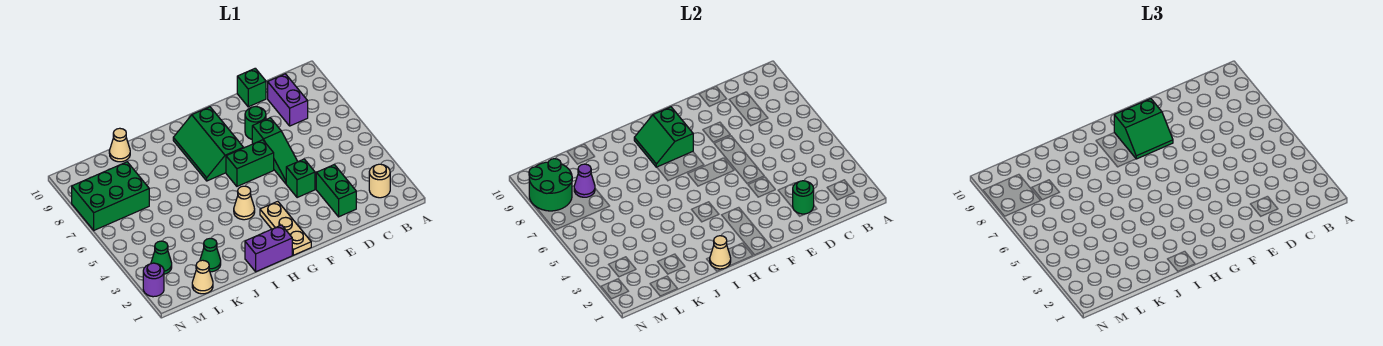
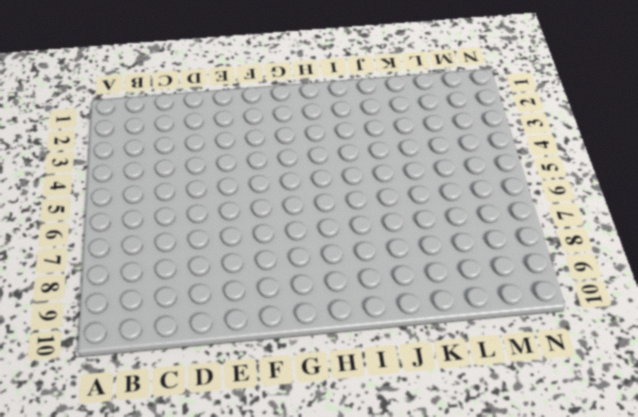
none -> tan 1x1 round brick [369,164,390,198]
none -> purple 1x2 brick [268,74,308,126]
none -> green 1x2 brick [316,165,356,217]

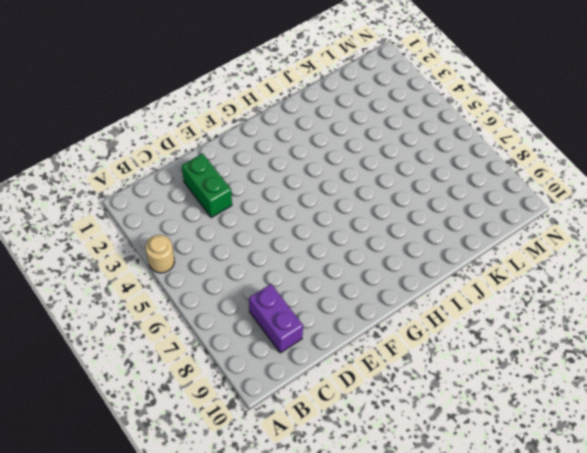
tan 1x1 round brick [145,235,175,273] -> tan 1x1 round brick moved to [369,164,390,198]
none -> green 1x1 brick [237,68,266,107]
none -> green 1x1 brick [286,159,315,198]
none -> green 1x3 slope [252,118,298,184]

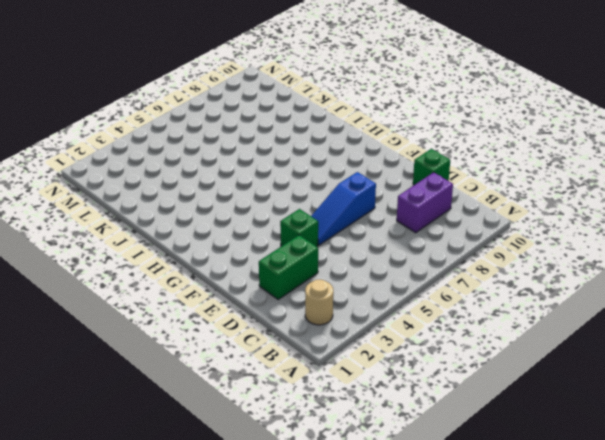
blue 1x3 slope [311,172,376,245] -> green 1x3 slope [252,118,298,184]
none -> green 1x1 round brick [245,106,266,139]
none -> green 1x2 brick [226,140,274,186]
none -> tan 1x3 plate [260,201,311,255]

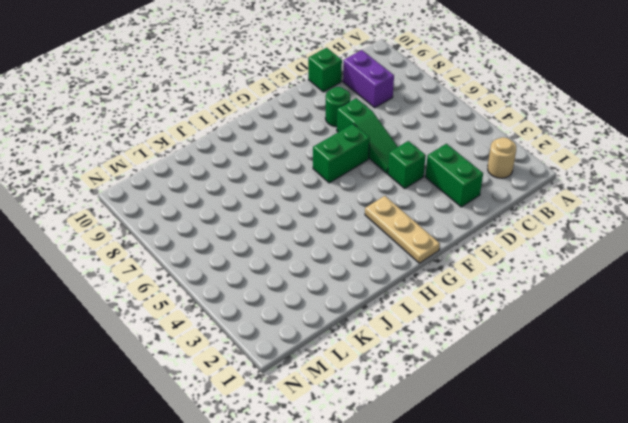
none -> green 2x3 slope [173,107,243,181]
none -> purple 1x2 brick [245,225,292,272]
none -> tan 1x1 cone [234,186,255,220]

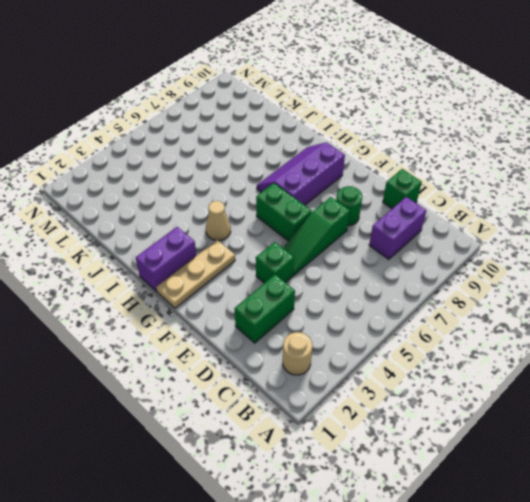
purple 2x3 slope [257,142,345,205] -> green 2x3 slope [173,107,243,181]
purple 1x2 brick [136,227,196,292] -> purple 1x2 brick turned to [245,225,292,272]
none -> green 1x1 cone [200,238,221,272]
none -> tan 1x1 cone [109,128,130,162]
none -> tan 1x1 cone [192,260,213,294]

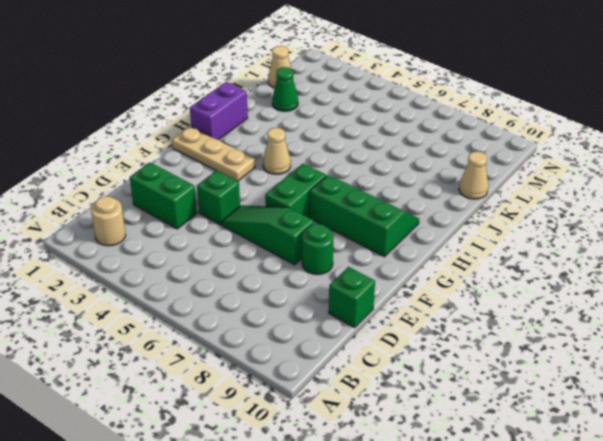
none -> purple 1x2 brick [268,74,308,126]
none -> green 2x3 brick [72,162,149,230]
none -> green 1x1 cone [151,241,172,274]

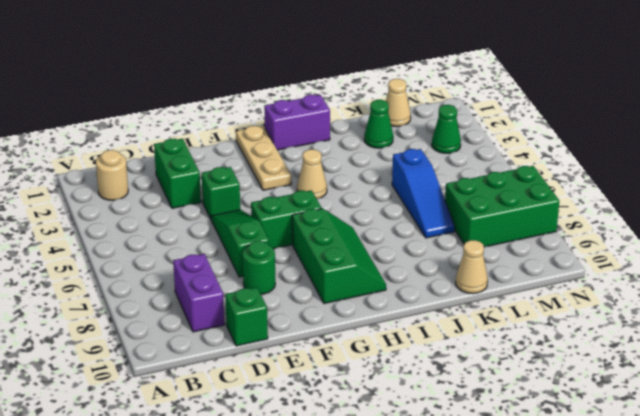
blue 1x3 slope [392,149,455,238] -> none
none -> purple 1x1 round brick [143,263,164,297]
none -> green 1x1 round brick [793,181,814,214]
none -> green 2x2 slope [634,107,693,167]

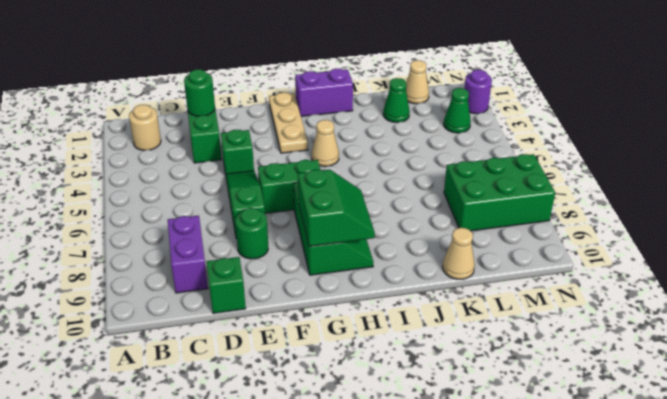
none -> tan 1x1 cone [710,236,731,269]
none -> purple 1x1 cone [574,164,595,197]
none -> green 2x2 round brick [529,159,572,211]

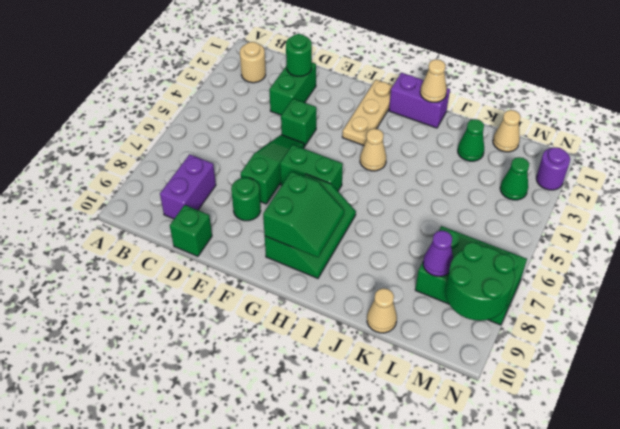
none -> green 2x2 slope [1114,99,1173,159]

